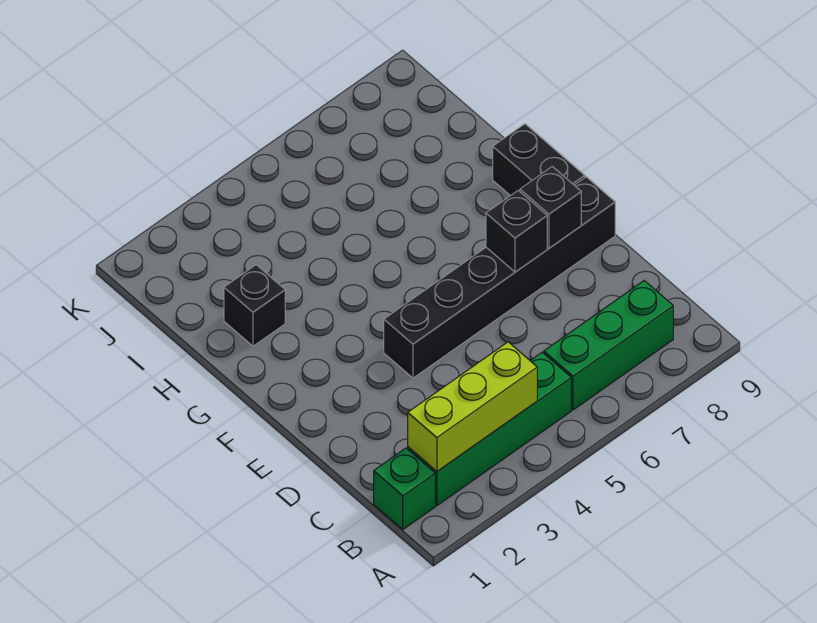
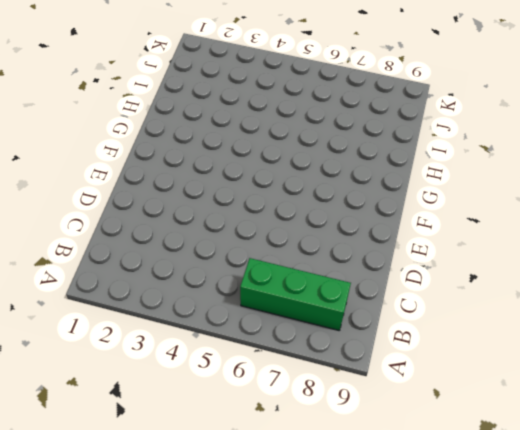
none -> green 1x1 brick [374,448,435,530]
none -> green 1x4 brick [408,352,571,506]

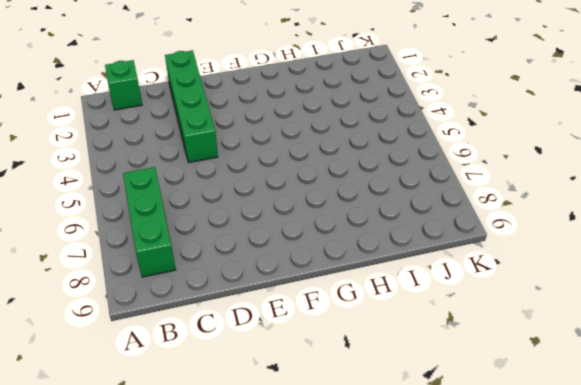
green 1x4 brick [165,50,218,162] -> green 1x4 brick moved to [408,352,571,506]
none -> black 1x6 brick [384,177,615,378]
none -> black 1x2 brick [493,124,585,196]

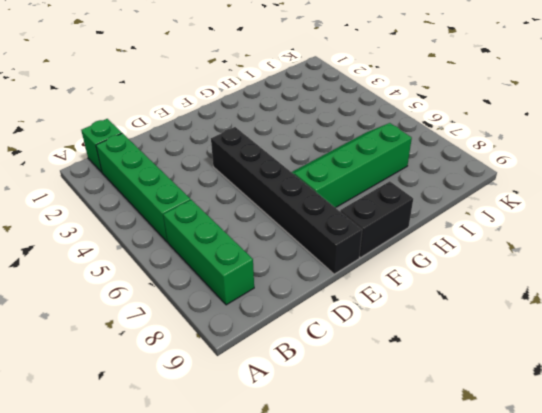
green 2x4 slope [292,123,412,208] -> none
none -> black 1x1 brick [224,265,285,346]
none -> lime 1x3 brick [408,342,537,471]

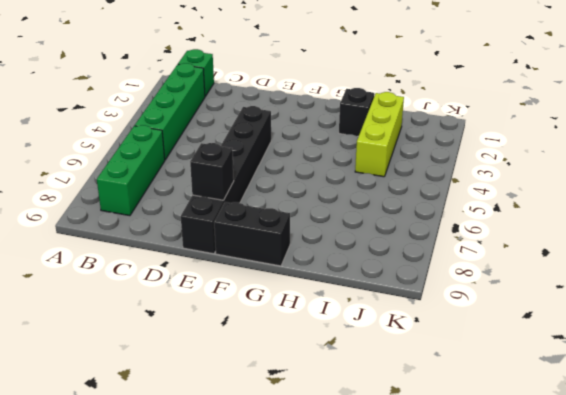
lime 1x3 brick [355,92,404,177] -> lime 1x3 brick moved to [408,342,537,471]
none -> black 1x1 brick [486,190,547,272]

